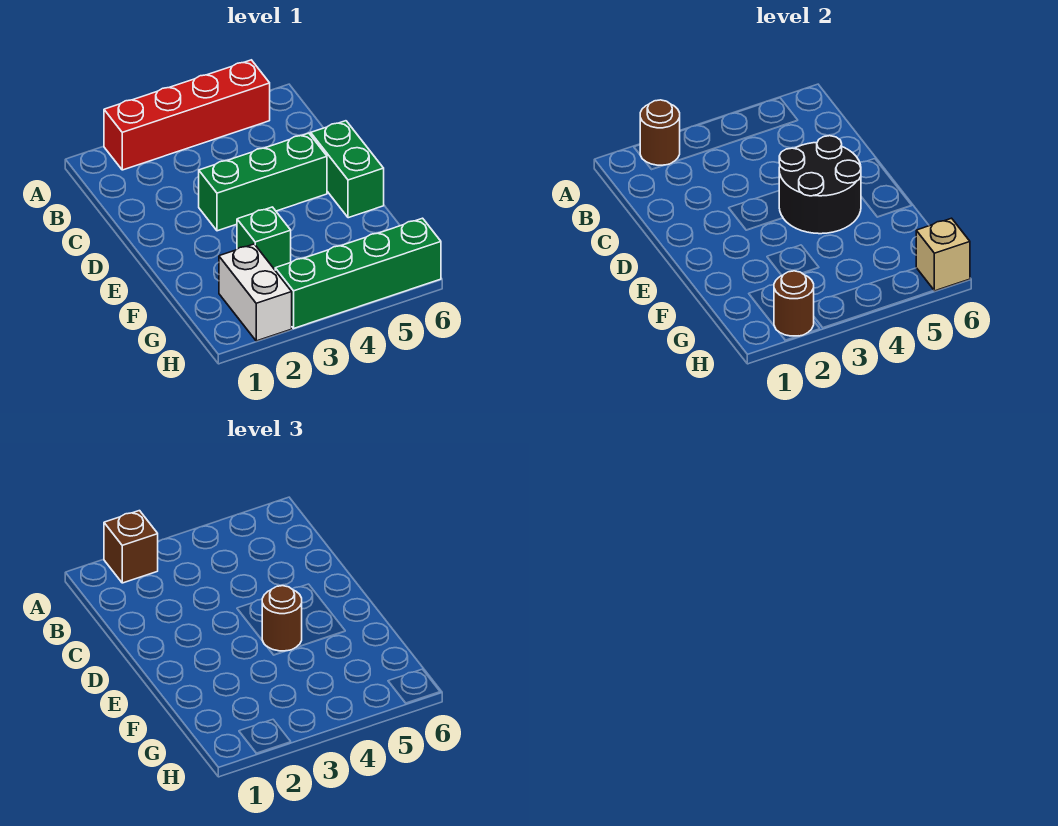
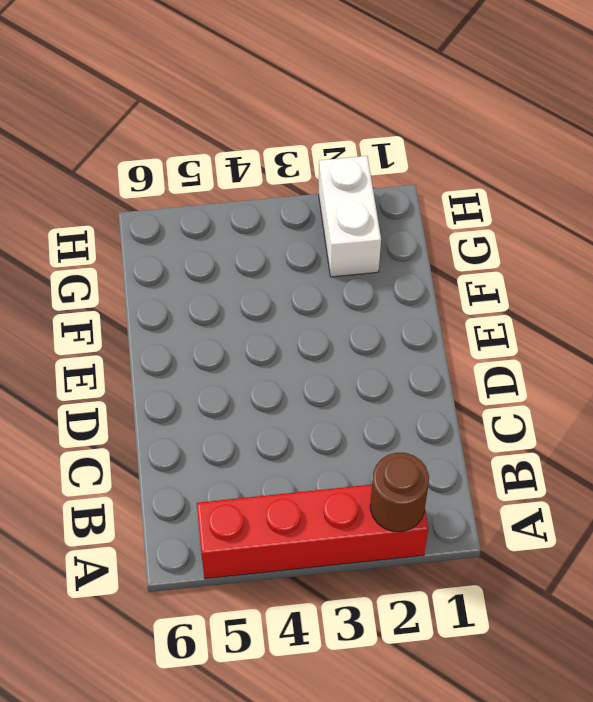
none -> green 1x3 brick [199,133,327,231]
none -> green 1x2 brick [311,121,384,218]
none -> green 1x1 brick [237,207,291,270]

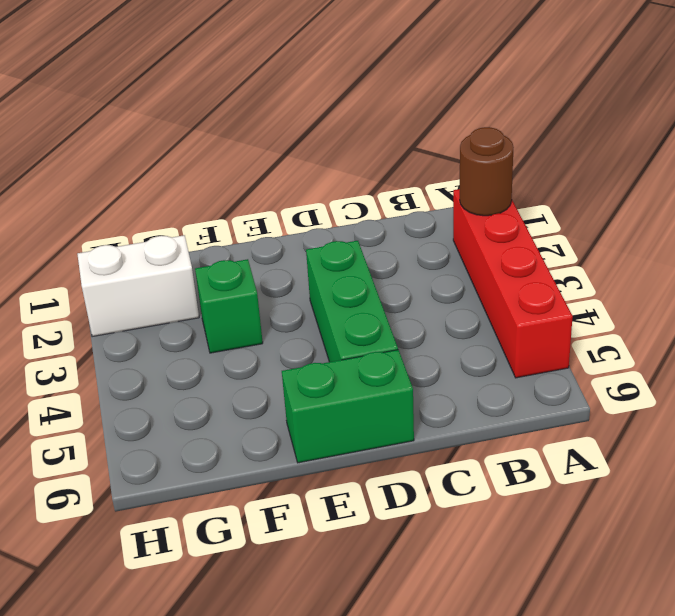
none -> green 1x4 brick [275,218,441,328]
none -> black 2x2 round brick [779,136,861,234]
none -> brown 1x1 round brick [774,271,814,336]

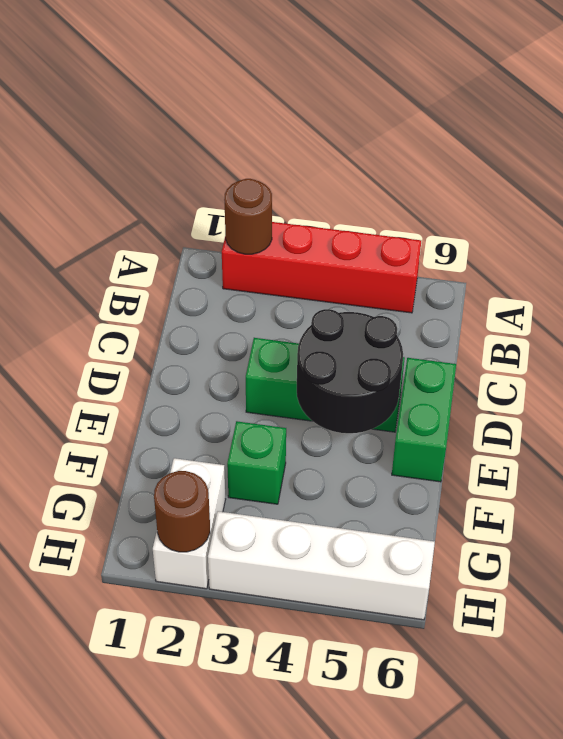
white 1x4 brick [208,511,435,620] -> green 1x4 brick [275,218,441,328]
none -> tan 1x1 brick [916,218,970,291]
none -> brown 1x1 brick [104,511,158,583]
none -> brown 1x1 round brick [262,586,302,651]

